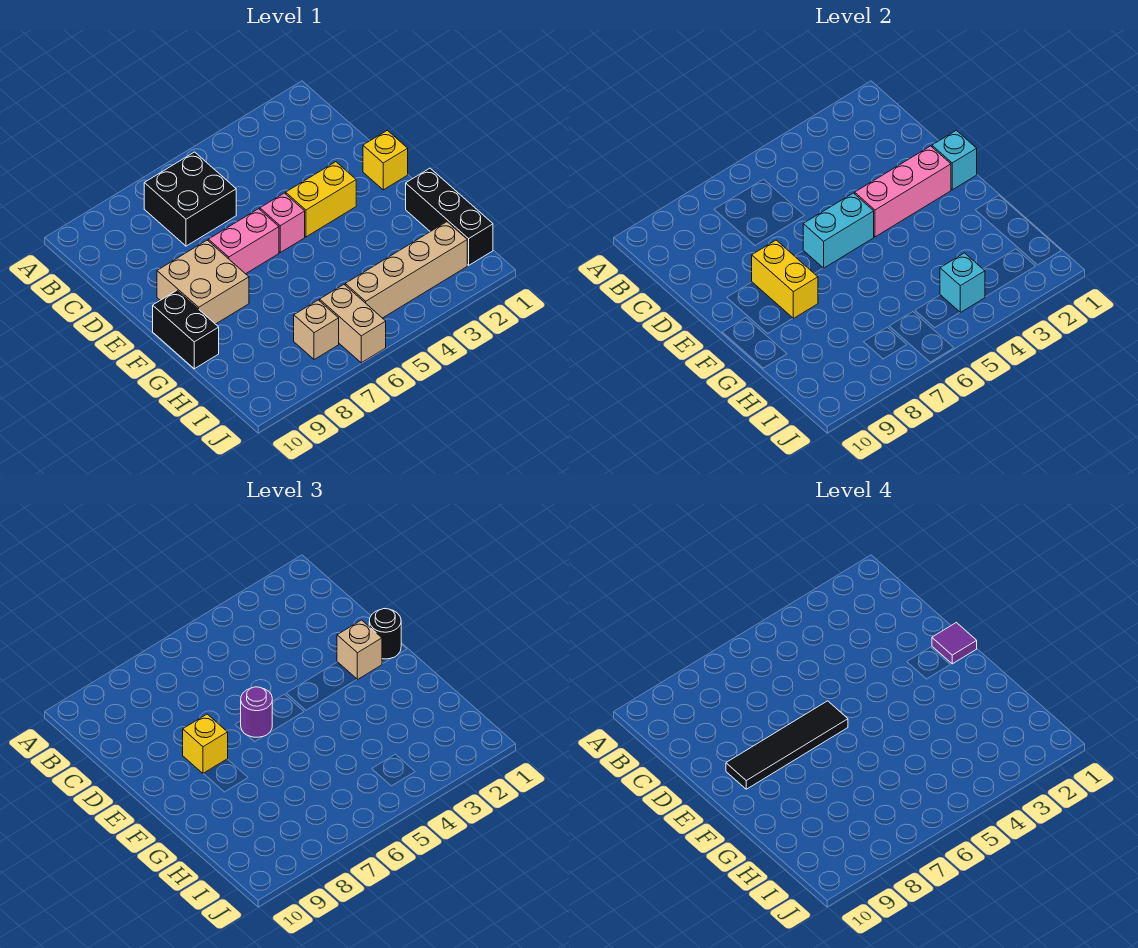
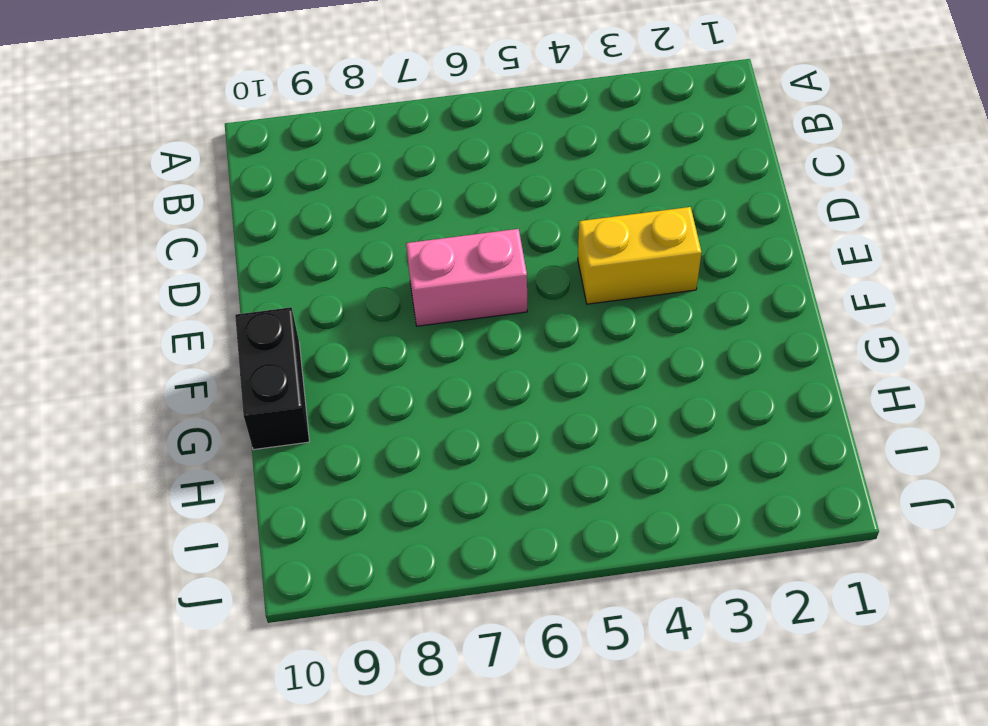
none -> black 2x2 brick [144,152,236,246]
none -> yellow 1x1 brick [363,130,408,190]
none -> pink 1x1 brick [260,193,305,252]

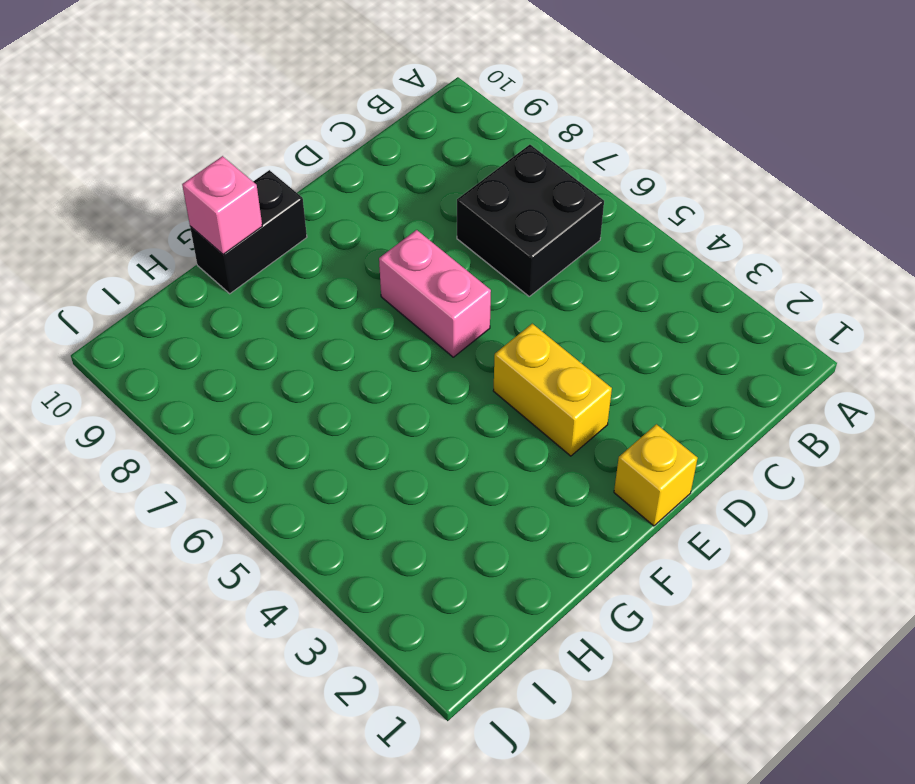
pink 1x1 brick [182,156,262,254] -> pink 1x1 brick moved to [260,193,305,252]
none -> tan 2x2 brick [157,240,249,324]
none -> black 1x3 brick [406,168,493,265]
none -> tan 1x4 brick [345,222,467,318]

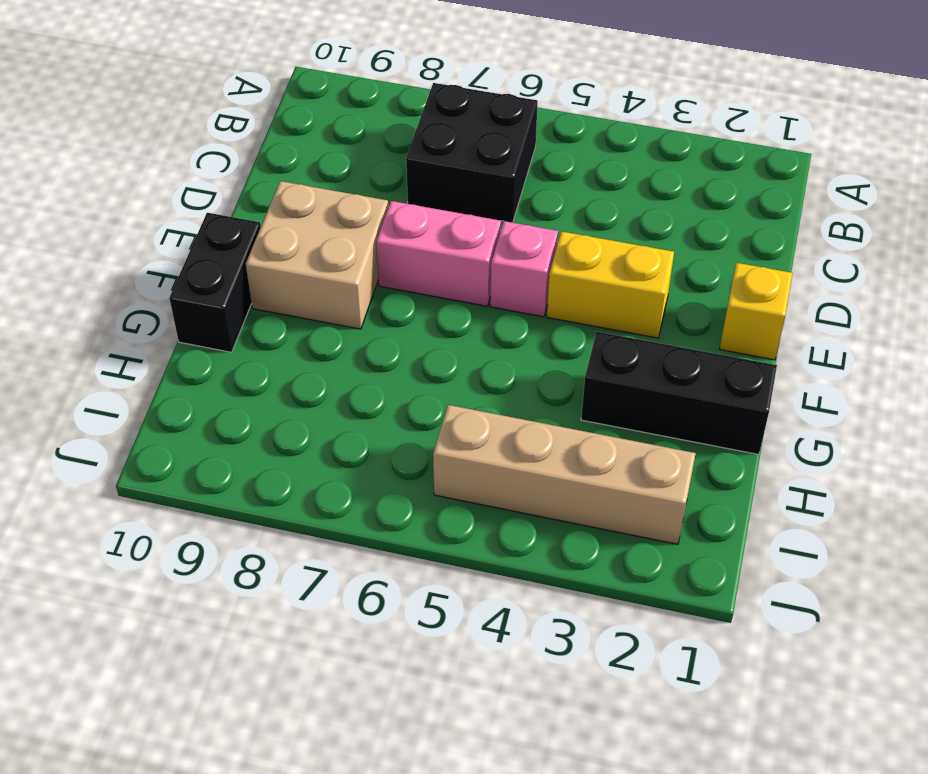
black 1x3 brick [581,332,777,455] -> black 1x3 brick turned to [406,168,493,265]
none -> tan 1x2 brick [320,285,386,363]
none -> tan 1x1 brick [294,300,339,360]
none -> cyan 1x1 brick [932,130,977,190]

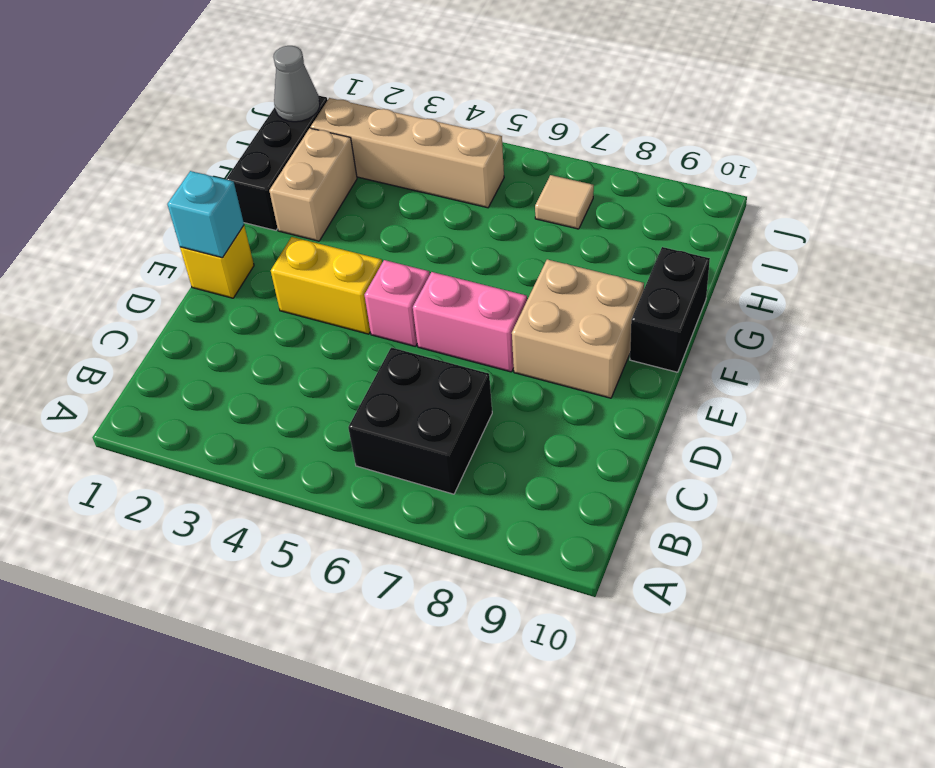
tan 1x2 brick [269,128,357,241] -> tan 1x2 brick moved to [320,285,386,363]
grey 1x1 cone [273,46,320,122] -> none
tan 1x1 tile [535,175,594,229] -> tan 1x1 brick [294,300,339,360]
none -> pink 1x3 brick [855,146,951,237]
none -> cyan 1x2 brick [803,193,874,268]
none -> yellow 1x2 brick [752,240,818,318]

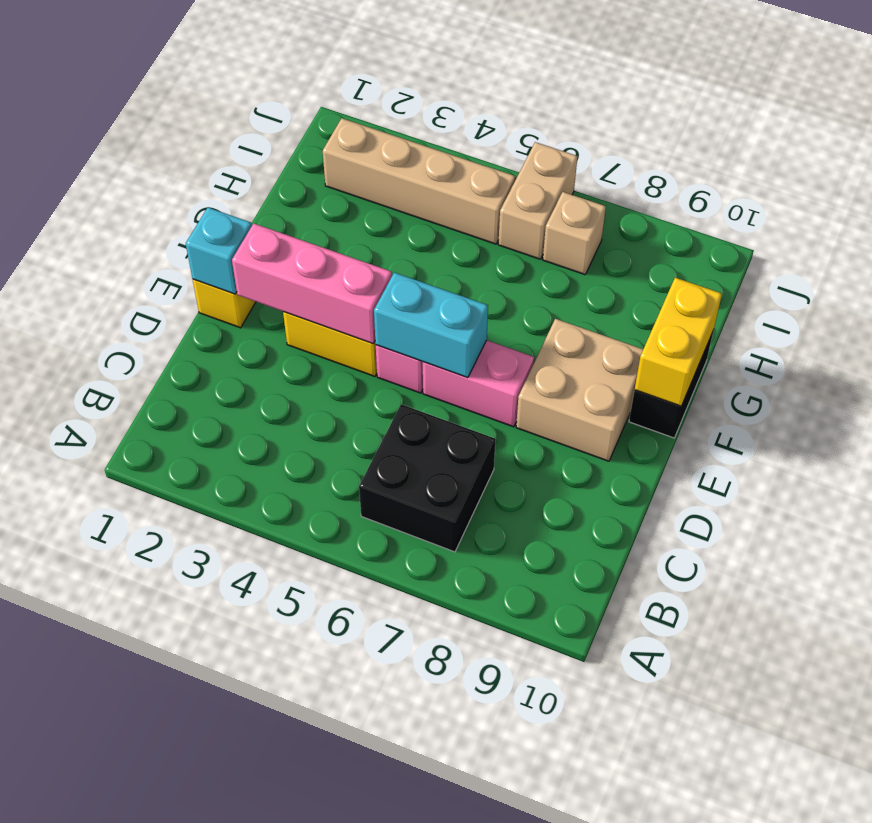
yellow 1x2 brick [635,278,722,406] -> yellow 1x2 brick moved to [752,240,818,318]
none -> black 1x3 brick [406,168,493,265]
none -> cyan 1x1 brick [940,253,985,312]
none -> black 1x1 round brick [369,609,401,659]

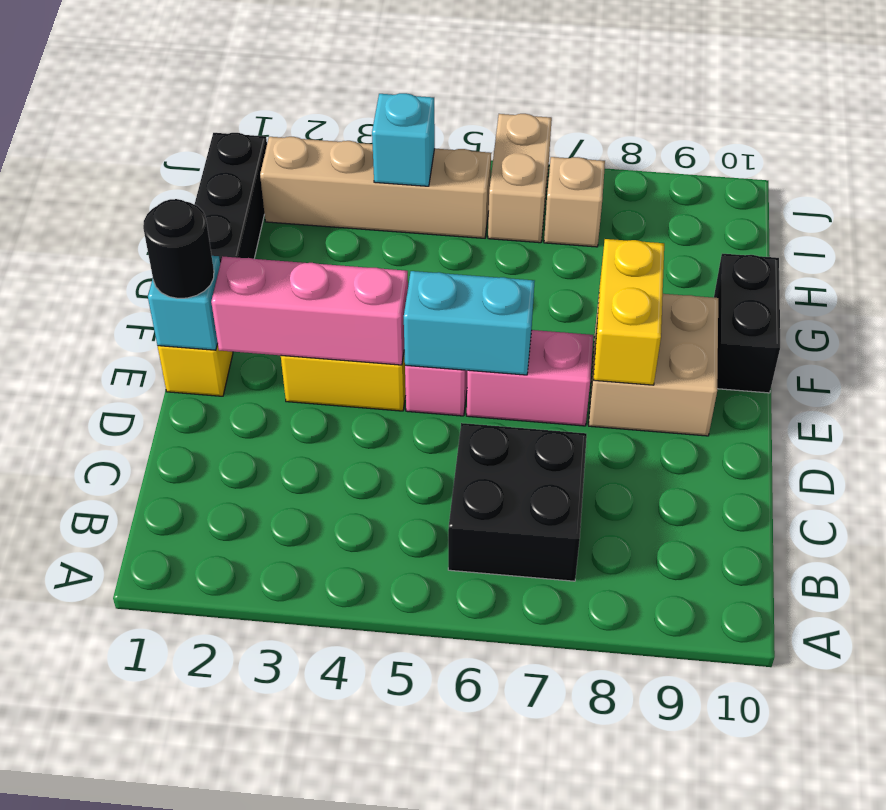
none -> tan 1x1 brick [337,620,382,680]
none -> purple 1x1 round brick [241,687,272,737]
none -> yellow 1x1 brick [183,714,228,774]

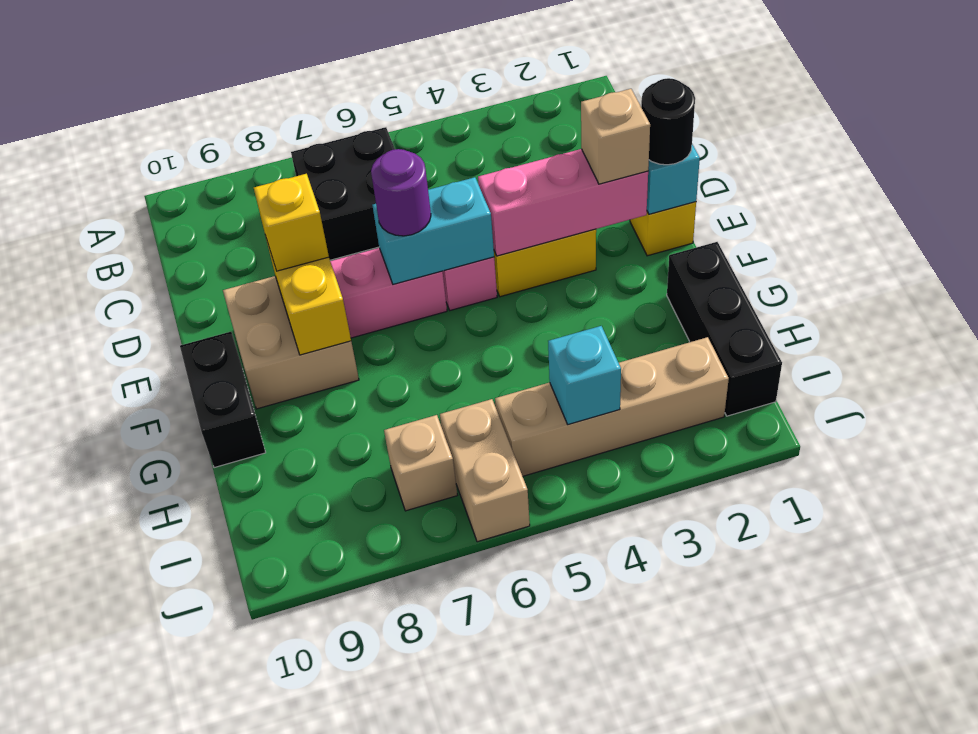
none -> purple 1x1 tile [932,623,977,664]
none -> black 1x4 tile [726,701,848,789]

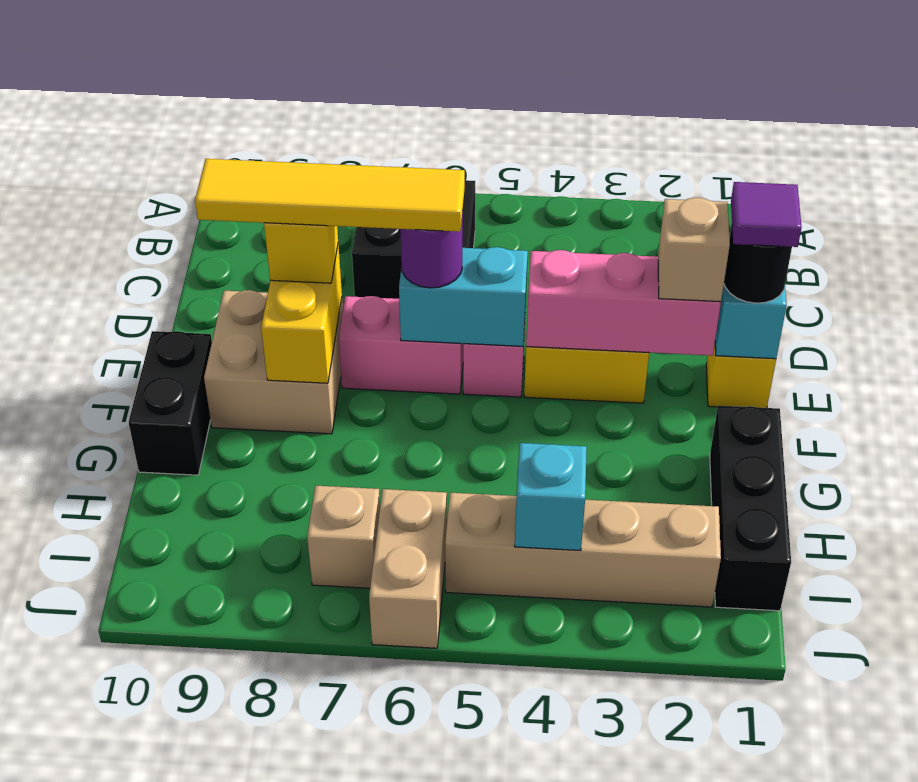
yellow 1x4 tile [195,159,465,232] -> black 1x4 tile [726,701,848,789]

